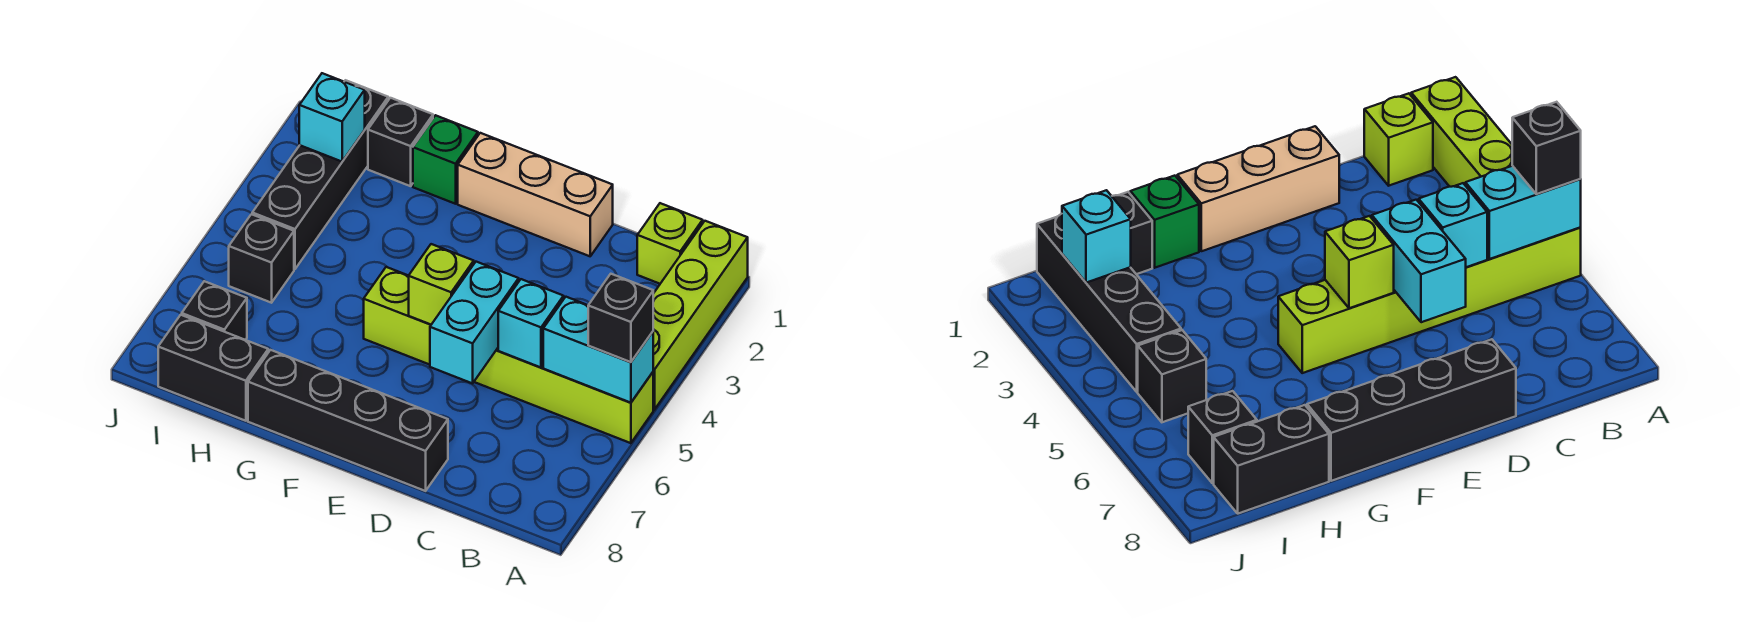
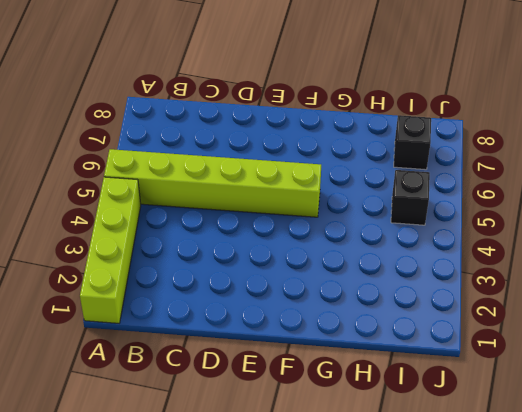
none -> lime 1x1 brick [637,203,703,284]
none -> tan 1x3 brick [458,133,613,256]
none -> black 1x4 brick [248,350,448,491]

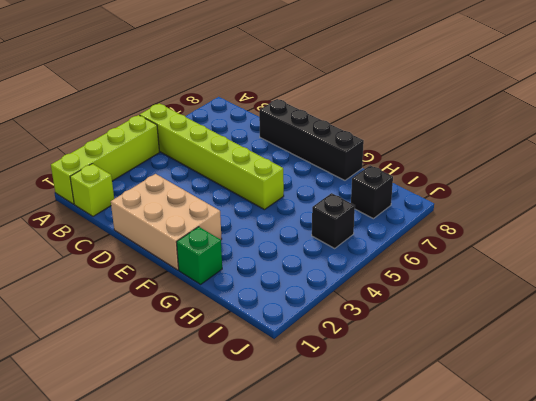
tan 2x3 brick [111,174,222,270] -> tan 1x3 brick [458,133,613,256]
none -> black 1x1 brick [368,98,433,186]
none -> black 1x2 brick [158,315,268,421]
none -> black 1x4 brick [252,80,388,269]

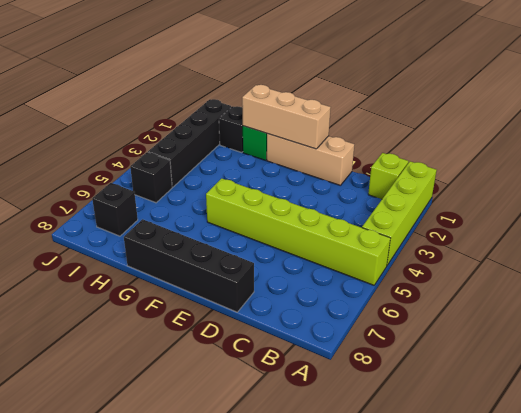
tan 1x3 brick [242,85,331,149] -> none
none -> black 1x2 brick [158,315,268,421]
none -> cyan 1x2 brick [543,297,653,403]
none -> cyan 1x1 brick [498,279,564,367]

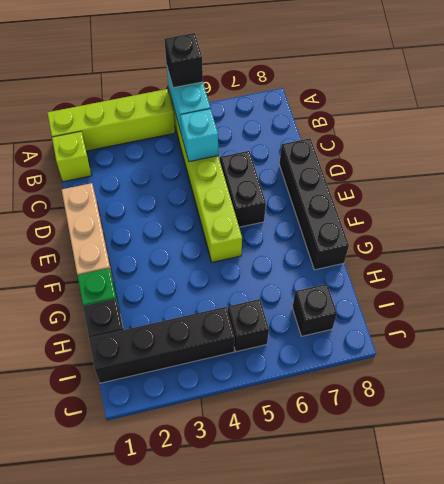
black 1x2 brick [220,151,266,227] -> black 1x2 brick moved to [158,315,268,421]
none -> cyan 1x2 brick [430,262,519,383]
none -> lime 1x1 brick [409,244,474,325]
none -> cyan 1x1 brick [299,73,365,162]

